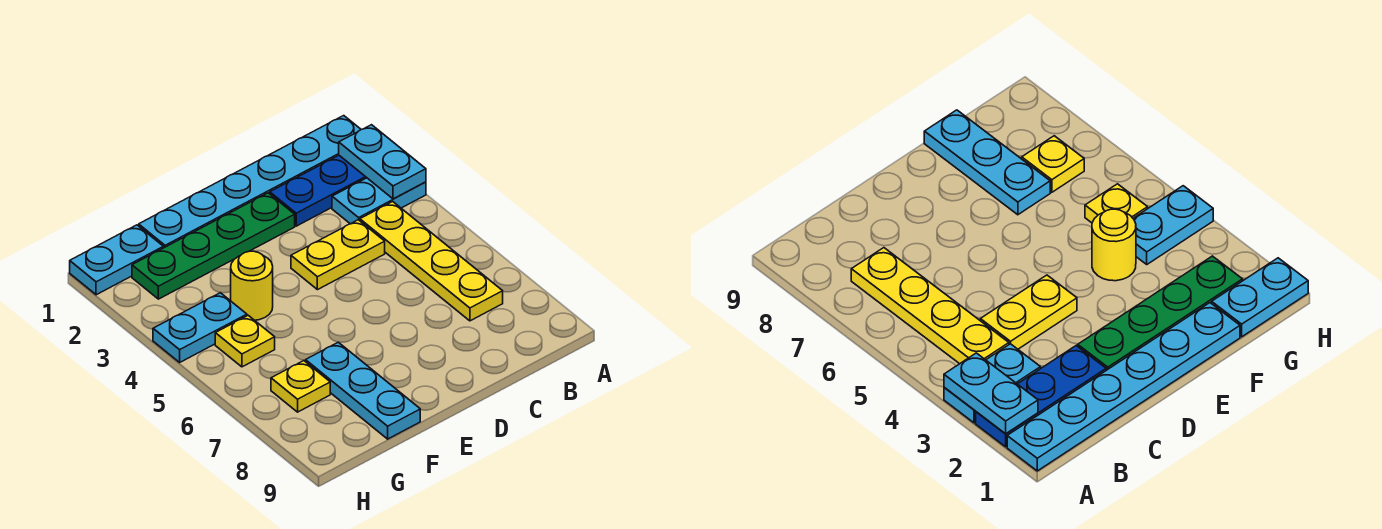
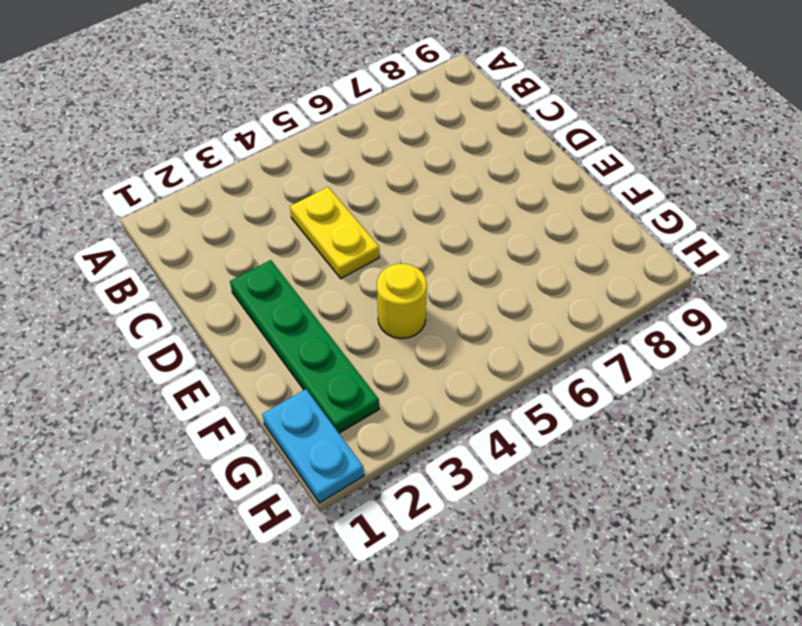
none -> cyan 1x6 plate [139,116,361,248]
none -> blue 1x3 plate [270,155,367,226]
none -> cyan 1x2 plate [332,178,426,224]

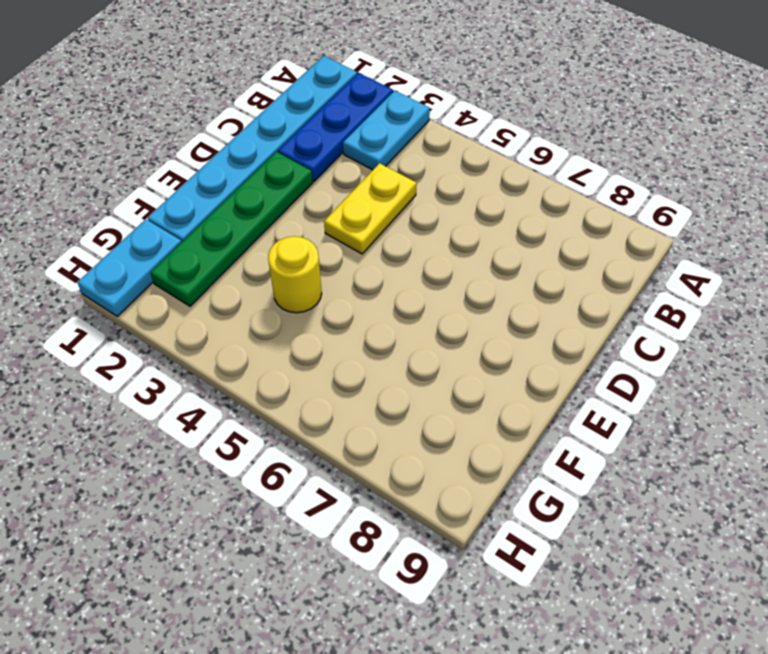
none -> yellow 1x4 plate [360,202,503,321]
none -> cyan 1x3 plate [306,342,420,439]
none -> cyan 1x2 plate [153,293,247,362]

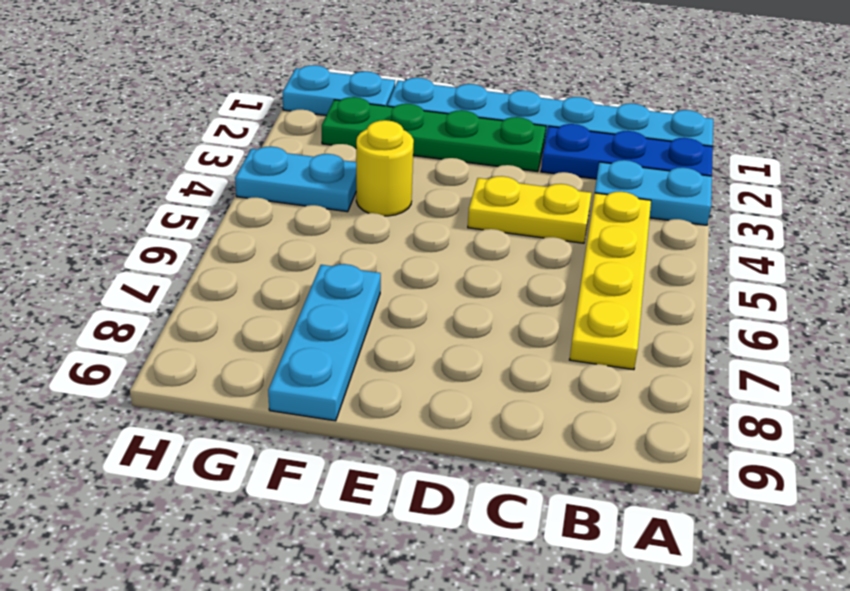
none -> yellow 1x1 plate [215,315,275,367]
none -> yellow 1x1 plate [271,361,330,412]
none -> cyan 1x2 plate [339,125,426,199]

